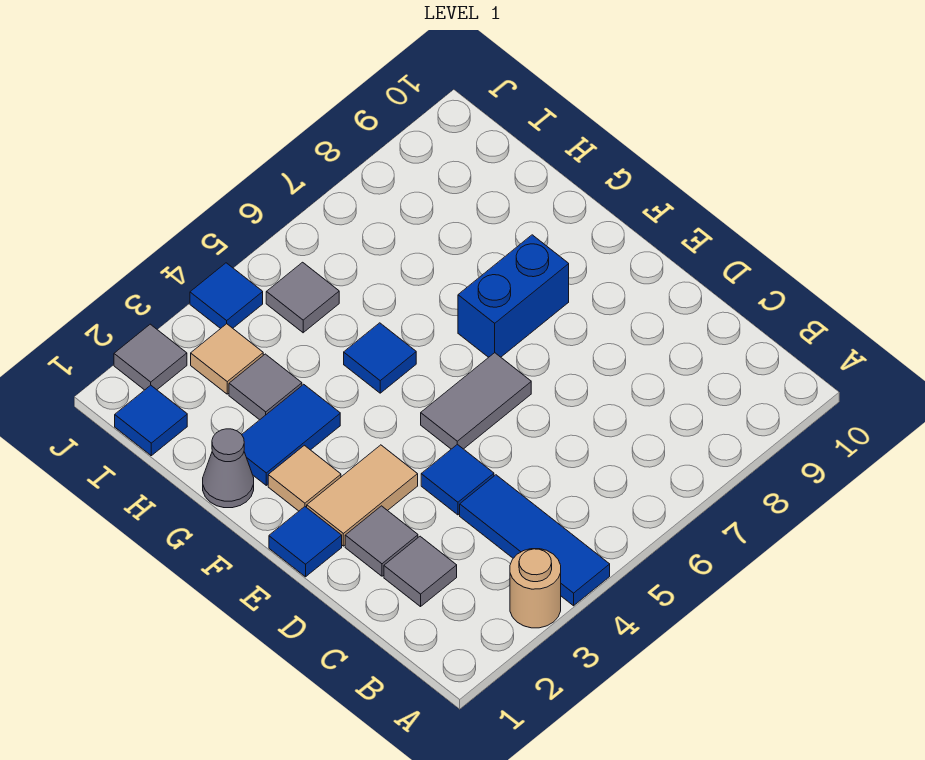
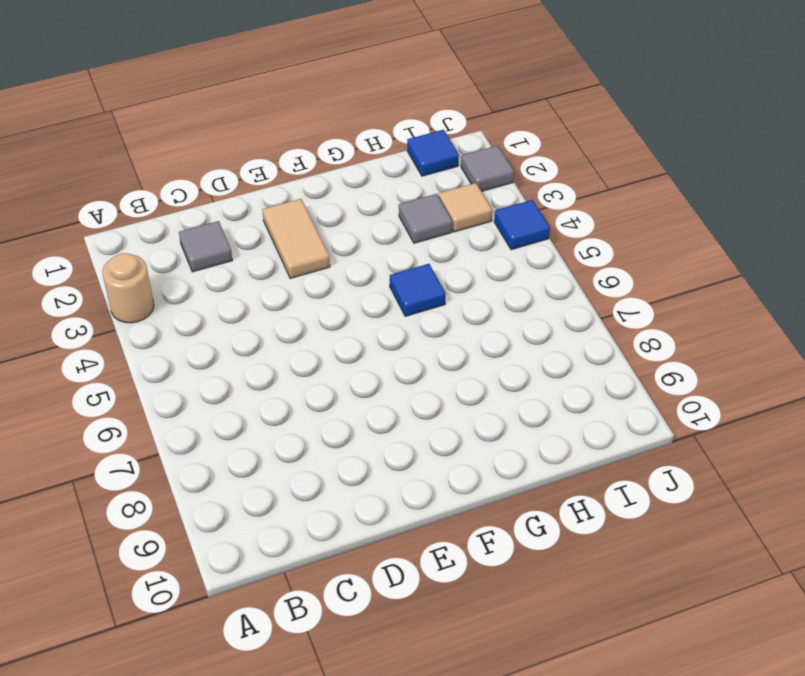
none -> blue 1x3 tile [460,475,610,606]
none -> grey 1x1 tile [345,506,418,576]
none -> blue 1x1 tile [421,444,494,515]

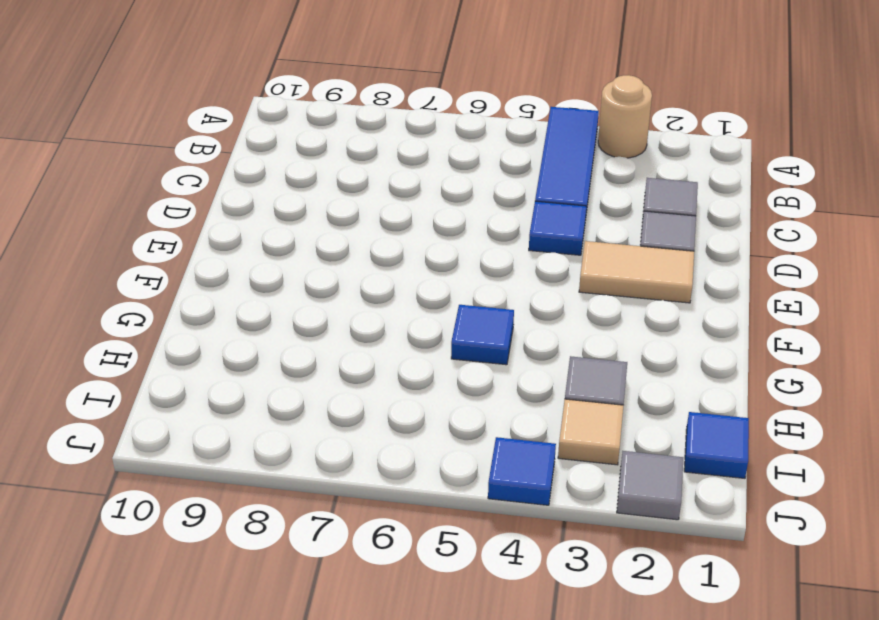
none -> blue 1x1 tile [269,507,342,577]
none -> grey 1x2 tile [421,353,531,449]
none -> tan 1x1 tile [268,445,341,511]

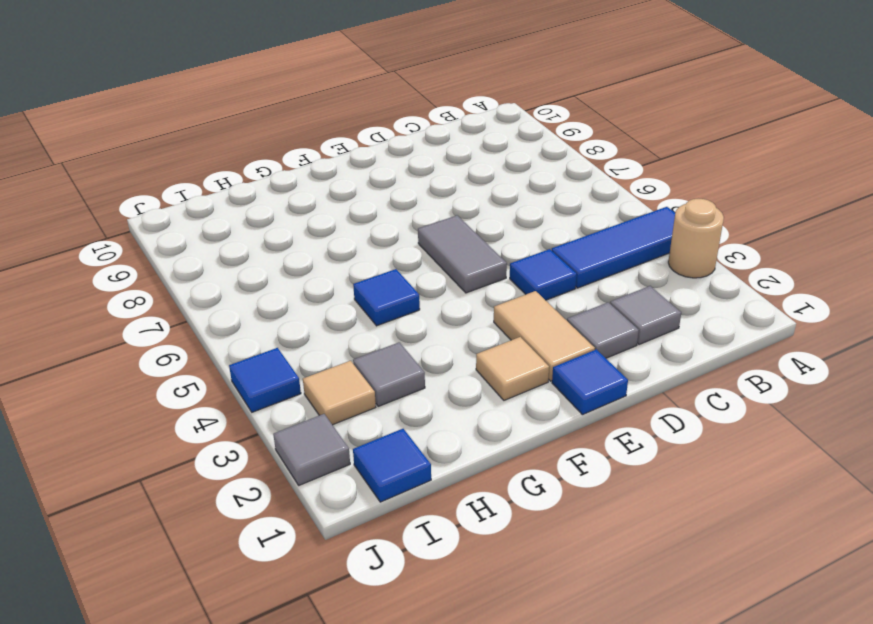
none -> blue 1x2 brick [458,235,569,357]
none -> grey 1x1 cone [203,429,254,508]
none -> blue 1x2 tile [242,384,340,485]

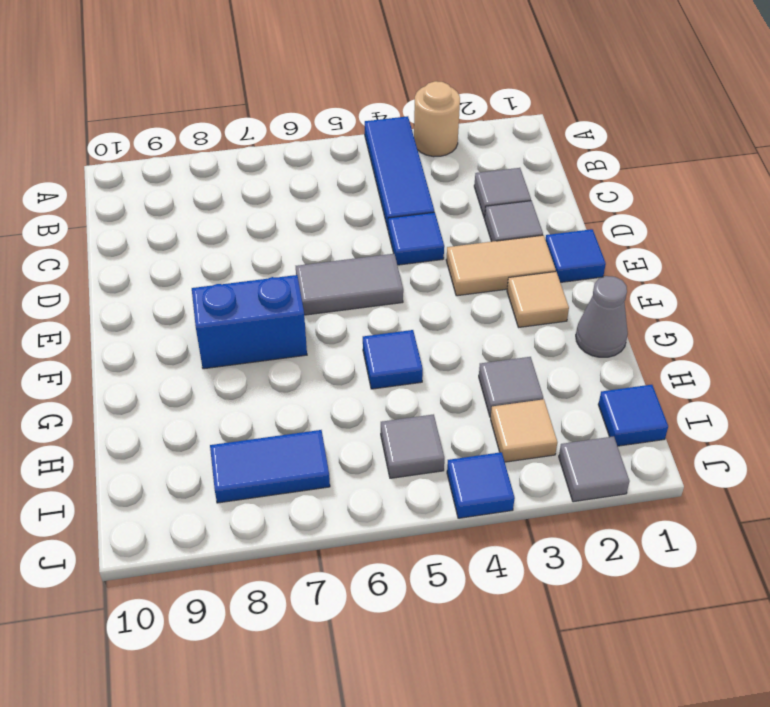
blue 1x2 tile [210,430,330,503] -> blue 1x2 tile moved to [242,384,340,485]

